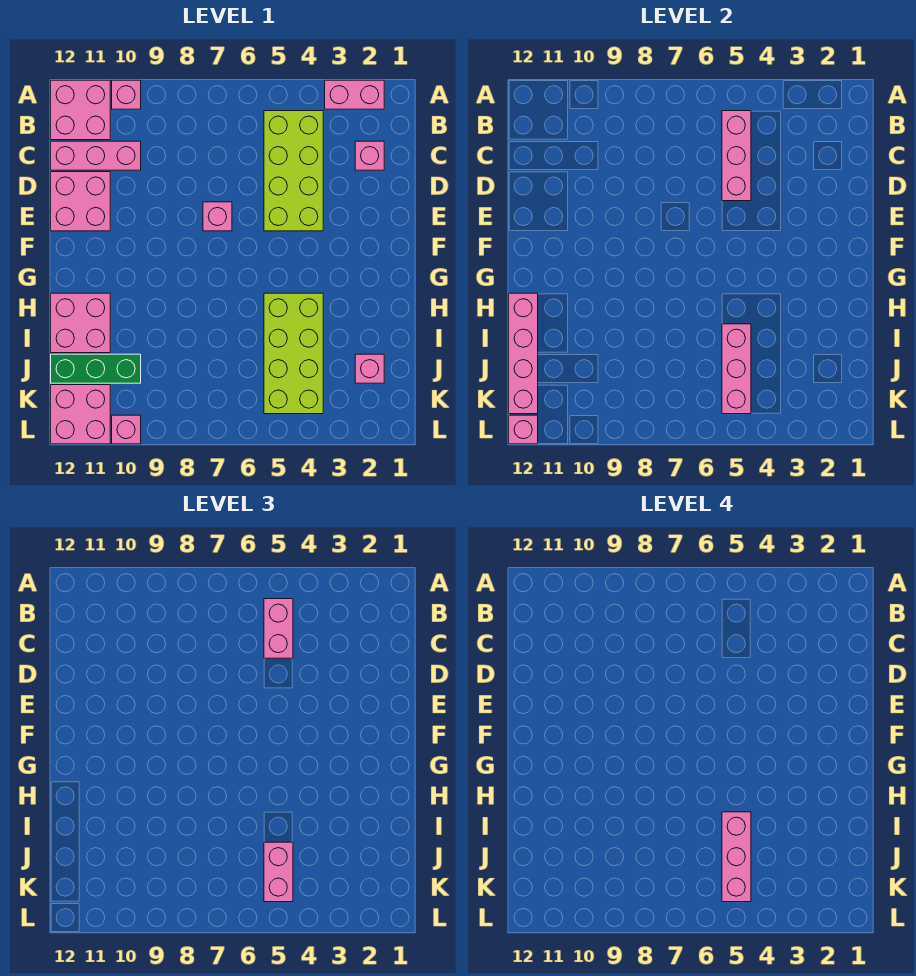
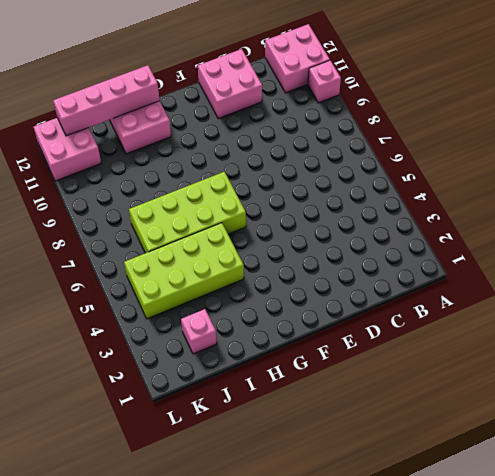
lime 2x4 brick [129,172,246,253] -> lime 2x4 brick moved to [264,111,323,231]
none -> pink 1x2 brick [325,80,384,109]
none -> pink 1x1 brick [355,141,384,170]
none -> pink 1x3 brick [51,141,141,170]

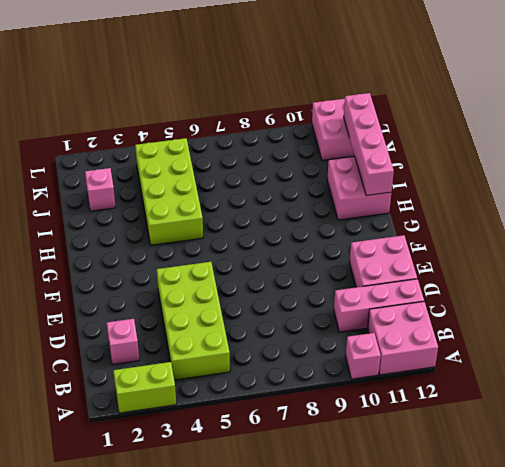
lime 1x2 brick [113,362,176,413] -> pink 1x2 brick [325,80,384,109]
none -> pink 1x1 brick [203,202,232,231]
none -> green 1x3 brick [51,354,141,383]
none -> pink 1x1 brick [112,415,141,444]

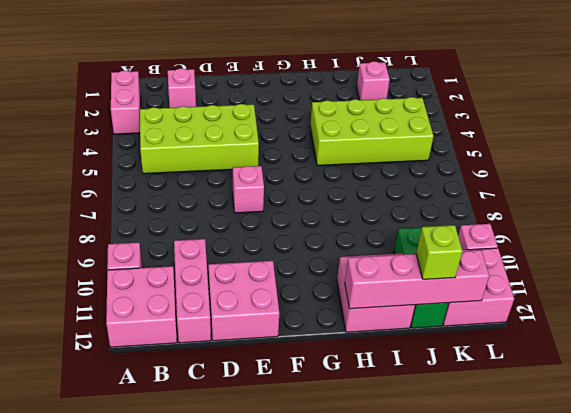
lime 1x1 brick [416,225,462,279] -> none
none -> pink 1x3 brick [722,111,751,201]
none -> pink 1x3 brick [722,324,751,414]
none -> pink 1x1 brick [509,415,538,444]

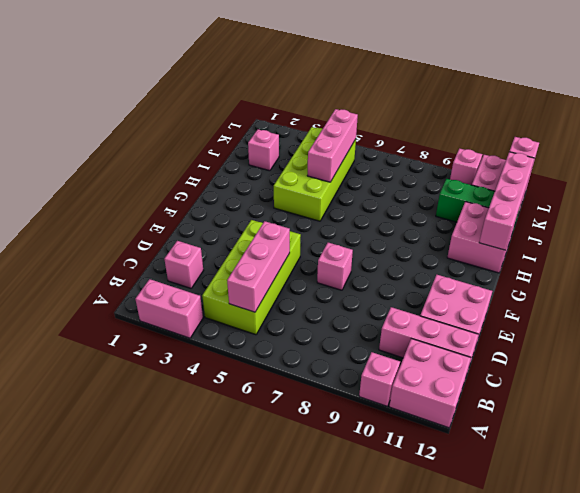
none -> pink 1x2 brick [264,599,293,658]
none -> pink 1x2 brick [264,842,293,902]
none -> pink 1x3 brick [722,812,751,902]

